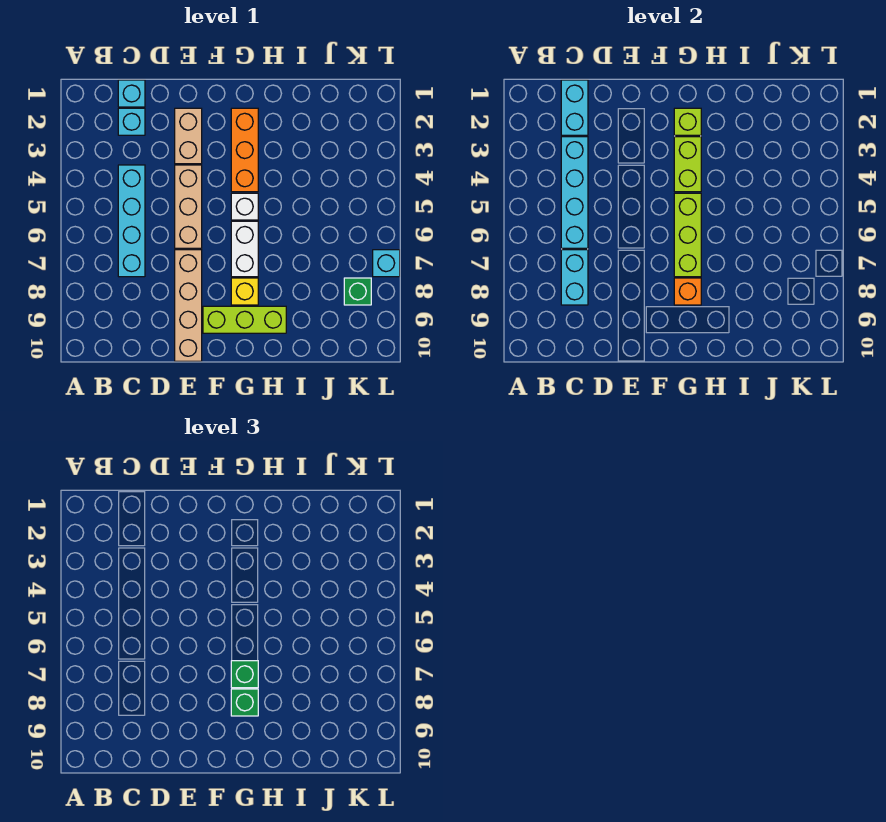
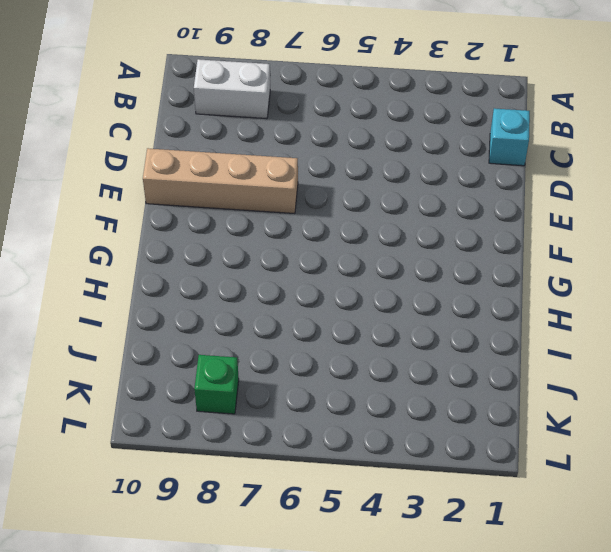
white 1x2 brick [194,59,270,119] -> white 1x2 brick moved to [231,221,258,277]
none -> cyan 1x1 brick [118,108,145,135]
none -> cyan 1x4 brick [118,165,145,277]
none -> tan 1x2 brick [175,108,202,164]

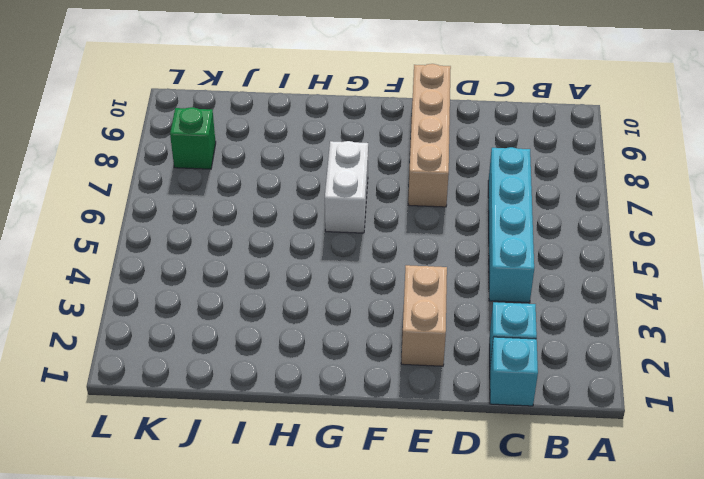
none -> tan 1x3 brick [175,165,202,248]
none -> lime 1x3 brick [203,306,286,333]
none -> orange 1x3 brick [231,108,258,192]

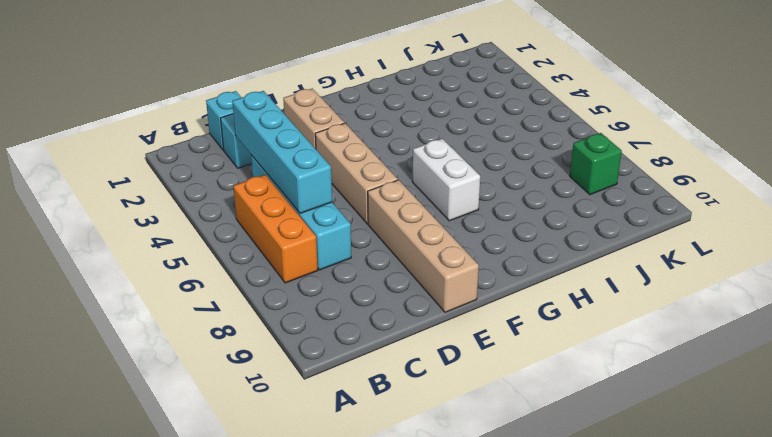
orange 1x3 brick [233,175,318,283] -> orange 1x3 brick moved to [231,108,258,192]
none -> lime 1x3 brick [203,306,286,333]
none -> white 1x1 brick [231,193,258,220]
none -> yellow 1x1 brick [231,278,258,305]

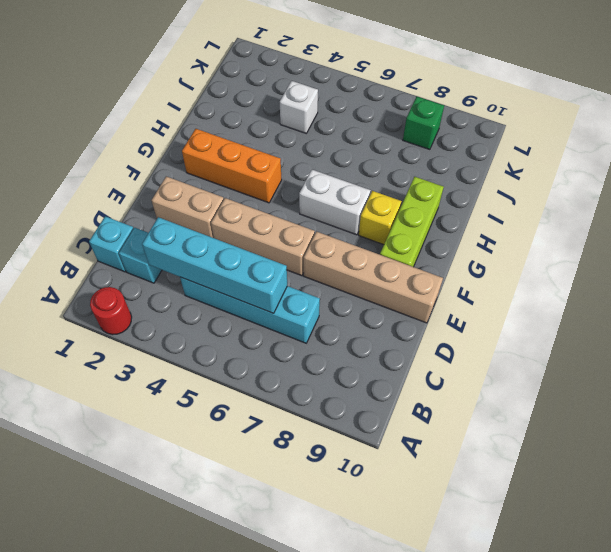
red 1x1 round brick [90,287,132,335] -> none
white 1x1 brick [280,81,318,133] -> white 1x1 brick moved to [231,193,258,220]
none -> cyan 1x1 brick [373,250,400,277]
none -> cyan 1x2 brick [561,80,588,135]
none -> cyan 1x2 brick [561,250,588,305]

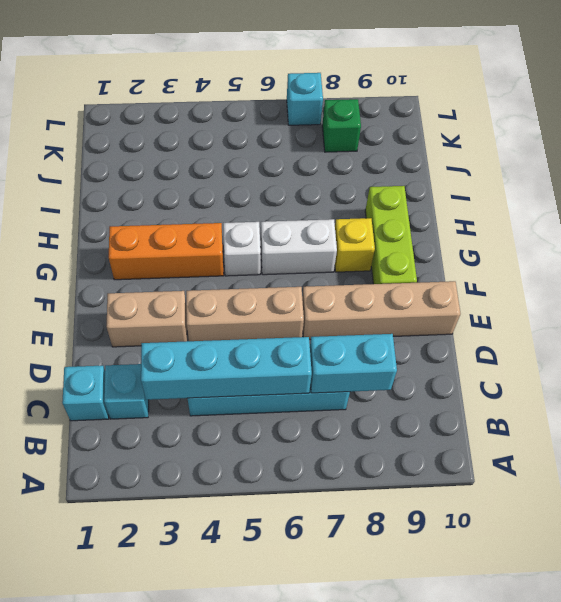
none -> cyan 1x2 brick [561,80,588,135]
none -> lime 1x1 brick [674,108,701,135]
none -> lime 1x2 brick [674,137,701,192]

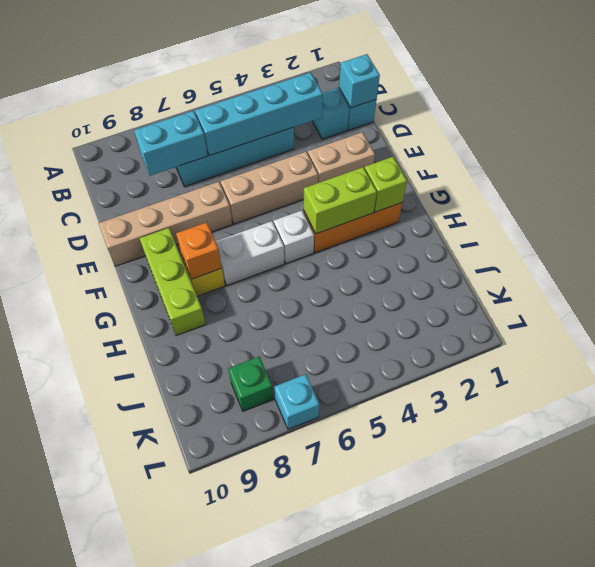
cyan 1x1 brick [339,54,380,108] -> cyan 1x2 brick [561,80,588,135]
none -> lime 1x3 brick [674,193,701,277]
none -> green 1x1 brick [231,661,258,688]
none -> green 1x1 brick [231,689,258,716]

